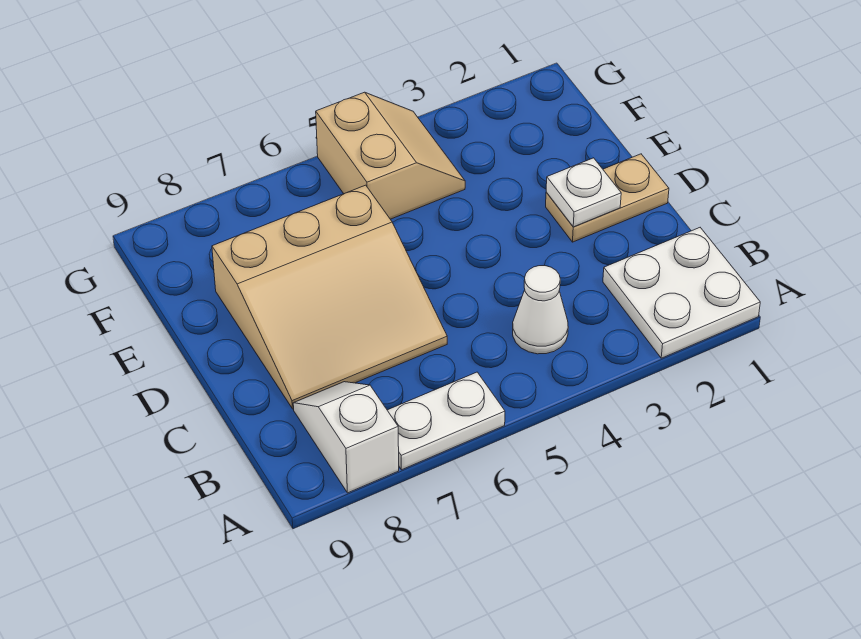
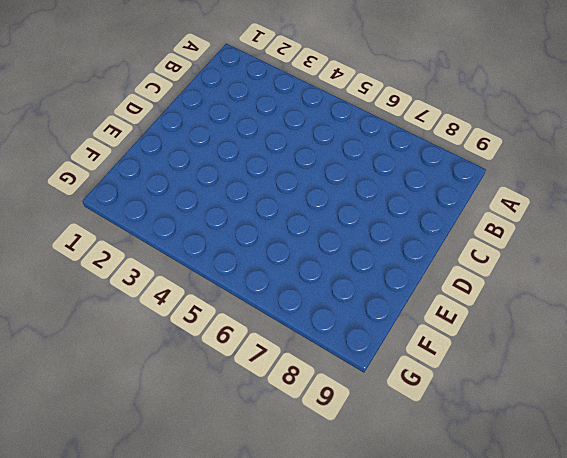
none -> white 2x2 plate [603,228,760,358]
none -> white 1x2 plate [387,372,505,470]

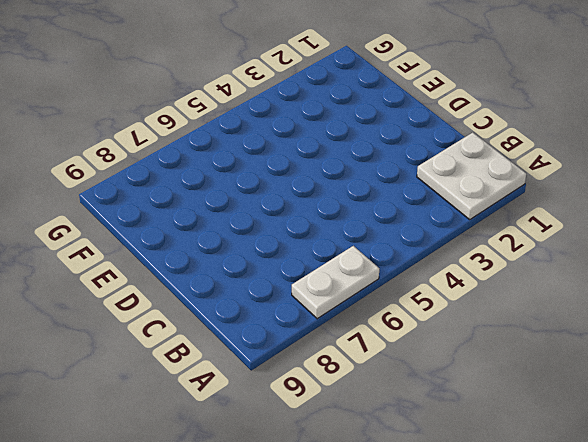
none -> white 1x2 slope [293,382,399,493]
none -> white 1x1 cone [513,266,568,354]

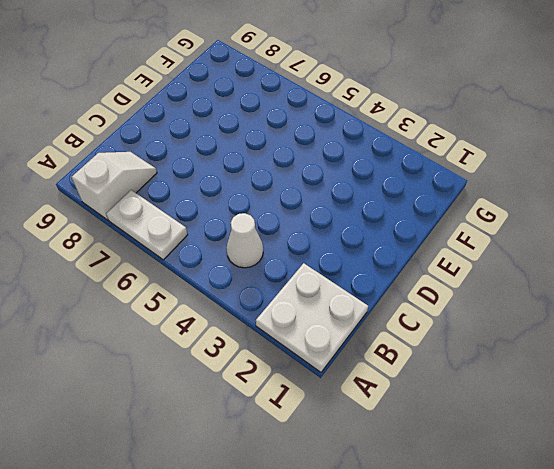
none -> tan 3x3 slope [212,185,447,409]
none -> tan 1x2 plate [546,154,669,242]

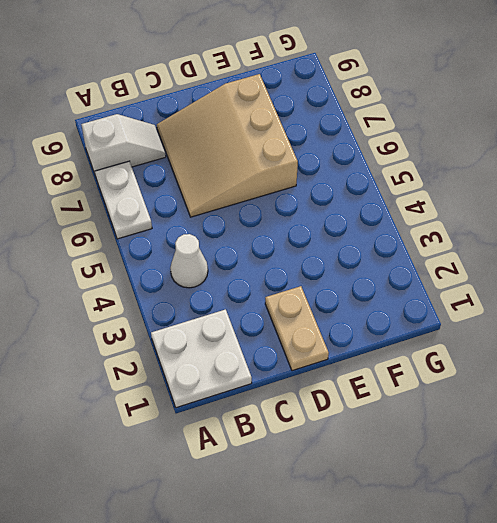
none -> tan 2x2 slope [316,92,465,219]
none -> white 1x1 plate [546,158,621,227]

